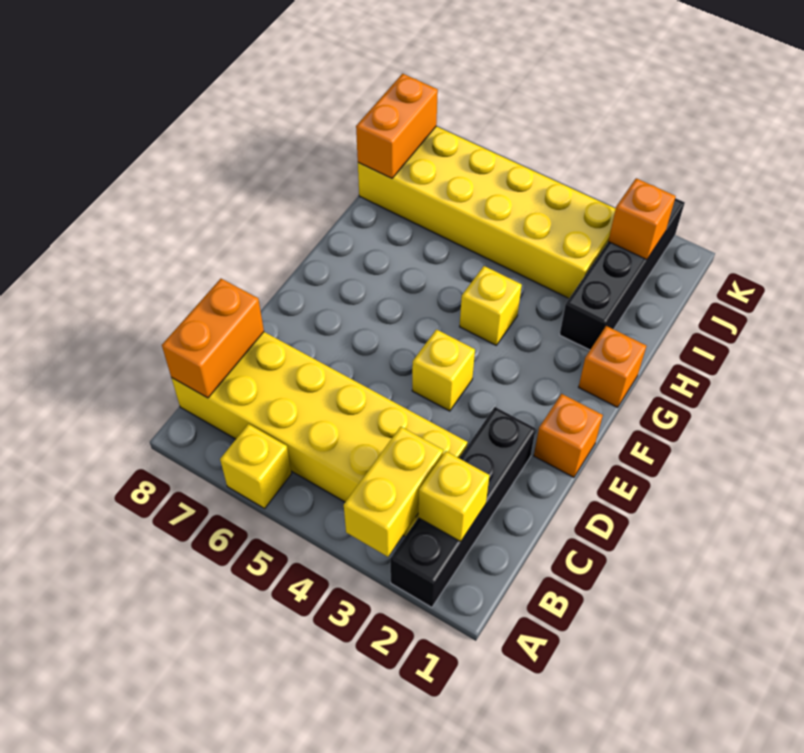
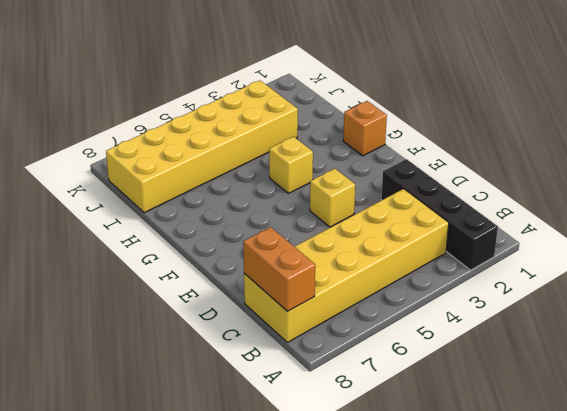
none -> yellow 1x1 brick [220,424,292,508]
none -> orange 1x1 brick [534,394,603,477]
none -> black 1x4 brick [560,198,685,350]

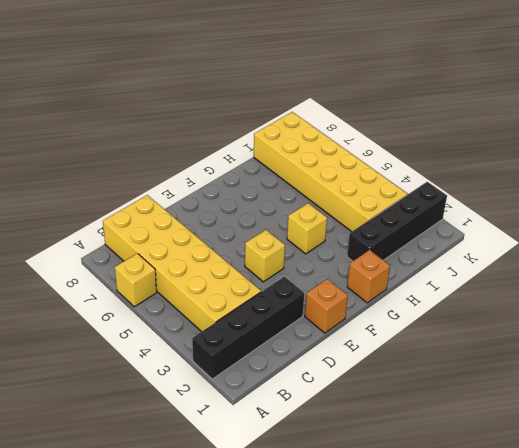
none -> yellow 1x2 brick [344,427,443,557]
none -> yellow 1x1 brick [418,451,489,542]
none -> orange 1x2 brick [162,279,264,398]

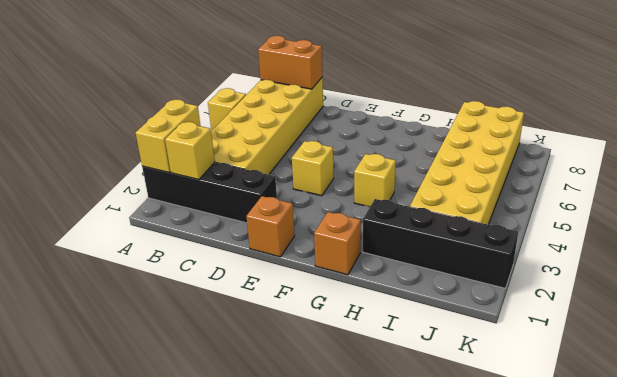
yellow 1x2 brick [136,100,200,172] -> yellow 1x2 brick turned to [344,427,443,557]
none -> orange 1x2 brick [356,74,438,178]
none -> orange 1x1 brick [608,178,676,260]

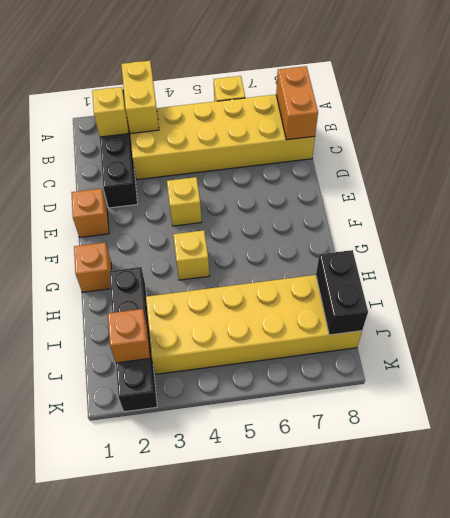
black 1x2 brick [316,250,368,335] -> orange 1x2 brick [356,74,438,178]

